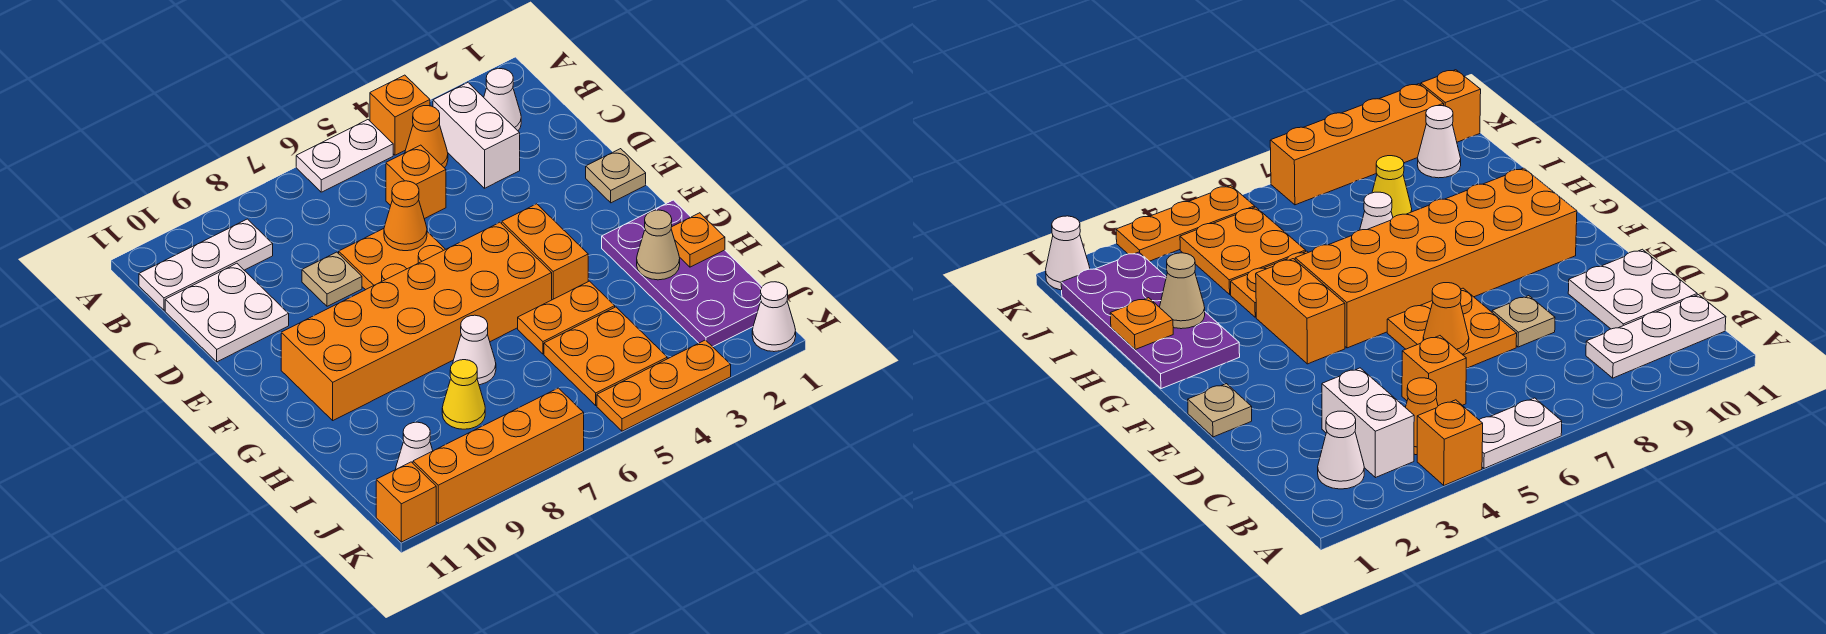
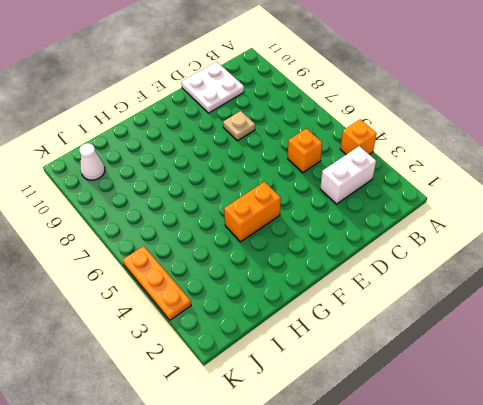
none -> white 1x2 plate [296,120,393,192]
none -> white 1x1 cone [484,69,521,131]
none -> orange 1x1 cone [405,106,448,168]

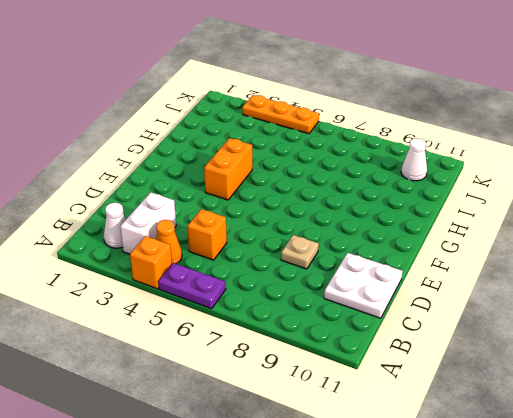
purple 1x2 plate [158,263,226,309] -> white 1x2 plate [296,120,393,192]
none -> white 1x3 plate [139,219,273,310]
none -> orange 2x2 plate [339,229,445,290]
none -> tan 1x1 plate [586,149,646,203]

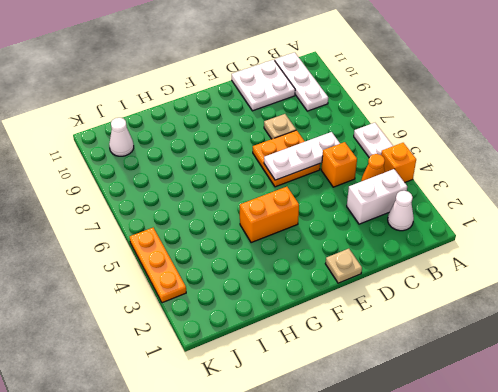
white 1x3 plate [264,132,340,180] -> orange 1x1 cone [384,181,427,251]
none -> orange 2x6 brick [281,222,552,420]
none -> purple 2x4 plate [602,200,762,347]
none -> orange 1x2 plate [518,281,615,354]

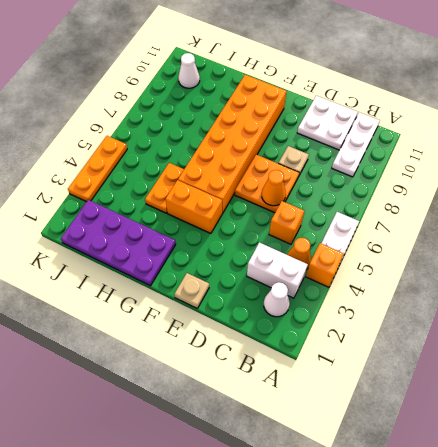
none -> white 1x1 cone [453,315,496,385]
none -> orange 2x2 plate [544,307,667,405]
none -> yellow 1x1 cone [442,360,485,429]

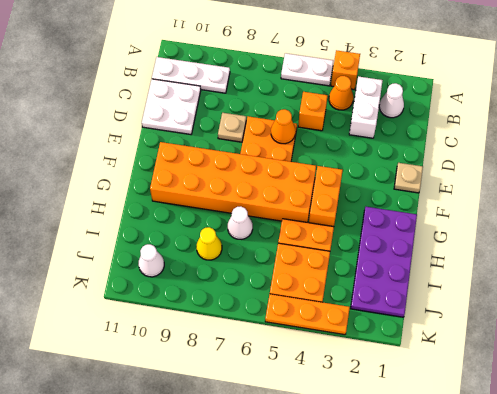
none -> white 1x1 cone [752,282,796,352]
none -> orange 1x4 brick [413,388,584,524]
none -> orange 1x1 brick [376,462,436,542]

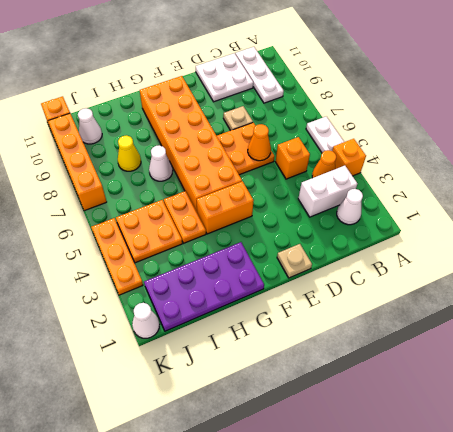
none -> orange 1x1 plate [671,213,725,267]
none -> tan 1x1 cone [637,210,680,280]

